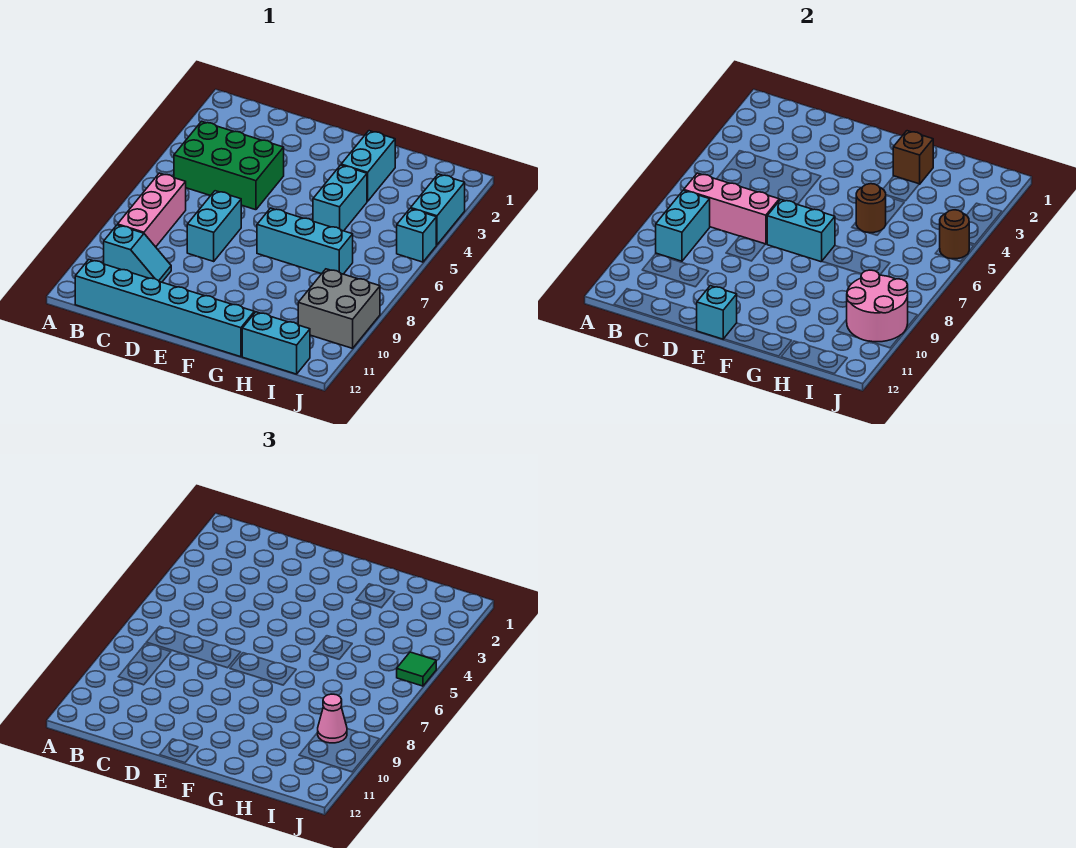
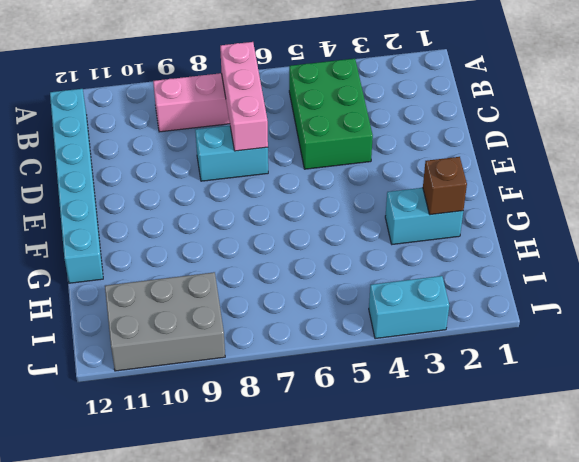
grey 2x3 brick [105,272,225,371] -> grey 2x2 brick [298,269,380,348]
none -> cyan 1x2 slope [104,225,171,282]
none -> cyan 1x3 brick [257,208,353,274]
none -> cyan 1x2 brick [313,165,367,231]

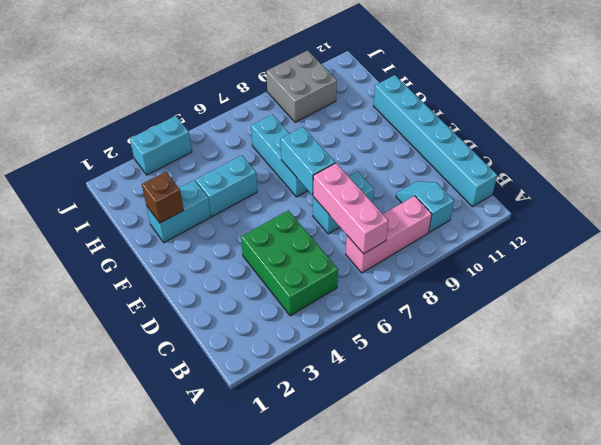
none -> cyan 1x2 brick [242,312,310,374]
none -> cyan 1x1 brick [397,209,436,262]
none -> cyan 1x2 brick [656,190,710,261]

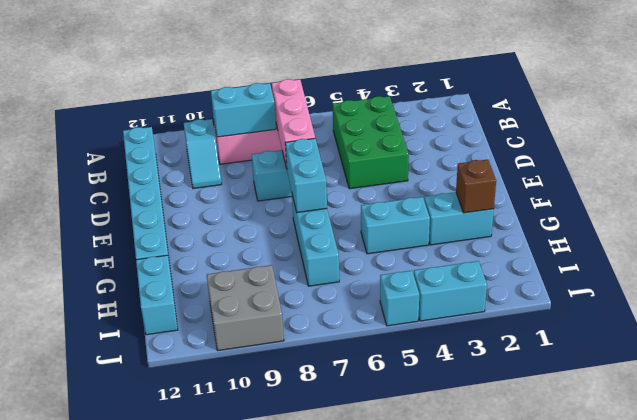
none -> cyan 1x1 brick [696,286,737,339]
none -> brown 1x1 round brick [856,184,886,233]
none -> pink 2x2 round brick [847,270,908,342]

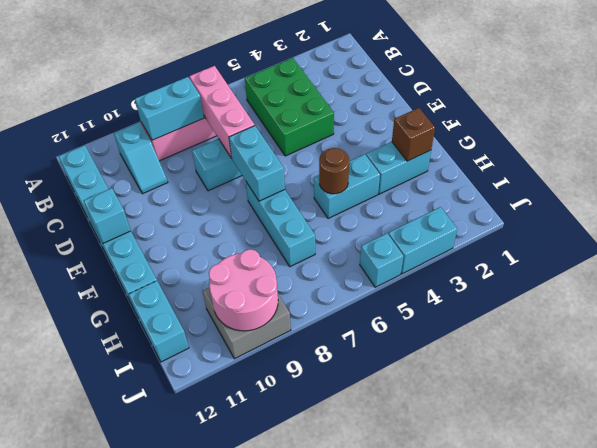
none -> brown 1x1 round brick [940,210,969,259]
none -> pink 1x1 cone [318,694,347,743]
none -> green 1x1 tile [397,652,436,686]

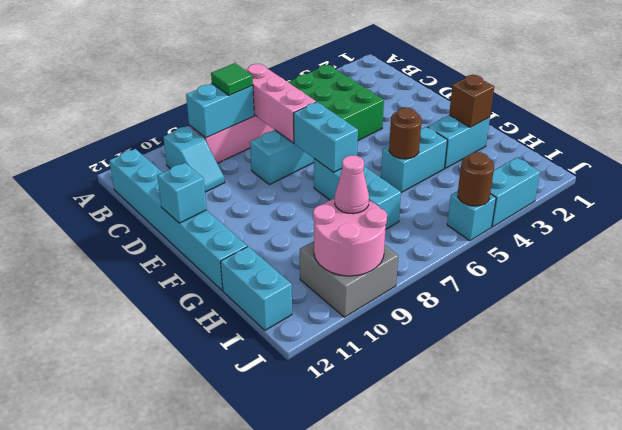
green 1x1 tile [211,63,253,96] -> green 1x1 tile moved to [397,652,436,686]

